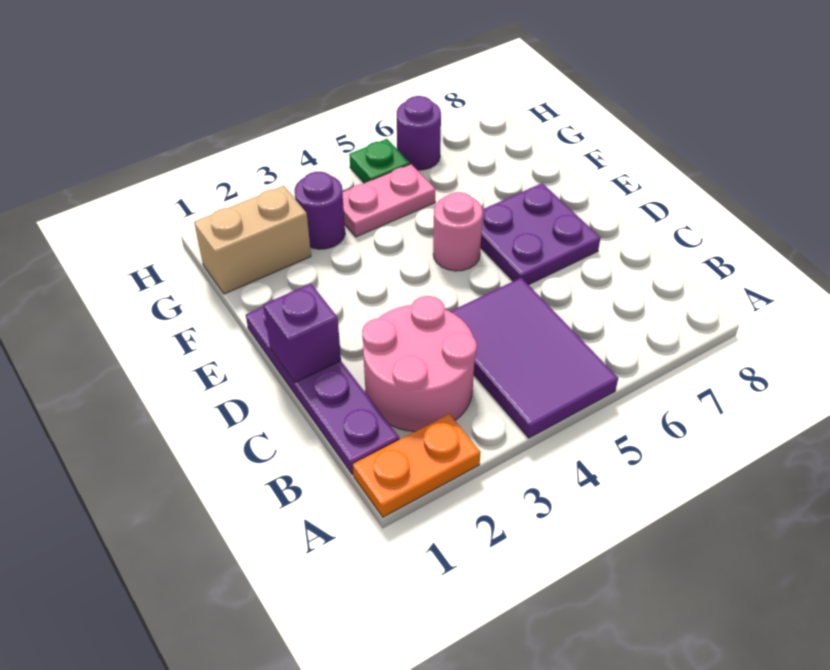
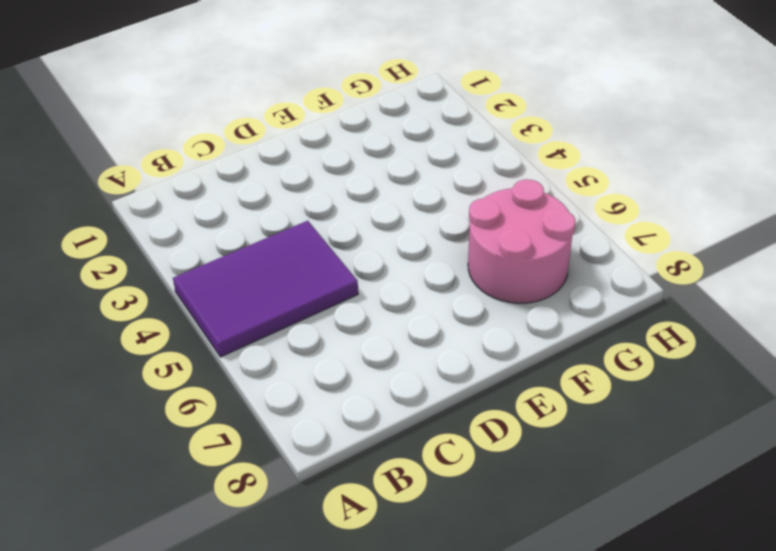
pink 2x2 round brick [468,179,576,303] -> pink 2x2 round brick moved to [362,296,477,432]
none -> orange 1x2 plate [353,414,481,517]
none -> purple 1x4 plate [246,307,399,475]
none -> purple 2x2 plate [481,183,600,285]

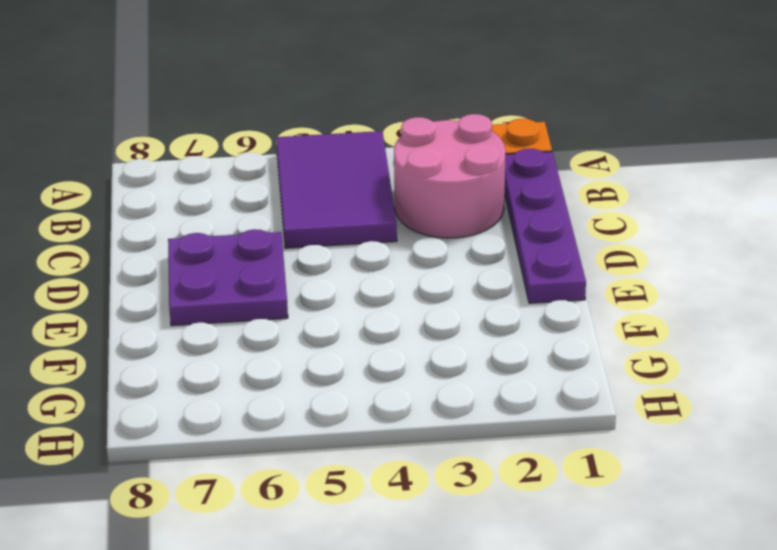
none -> pink 1x1 round brick [433,192,483,271]
none -> tan 1x2 brick [194,186,311,294]
none -> purple 1x1 round brick [295,172,345,249]

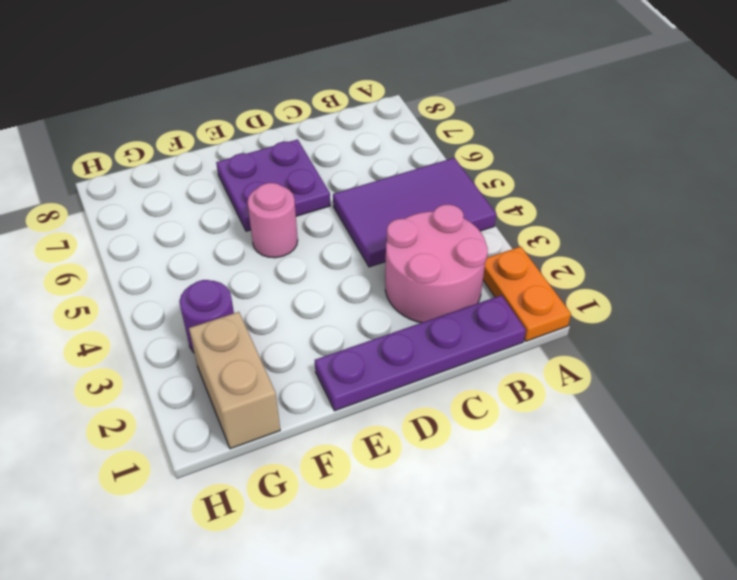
none -> pink 1x2 plate [342,164,435,237]
none -> green 1x1 plate [349,139,410,183]
none -> purple 1x1 round brick [397,96,441,170]

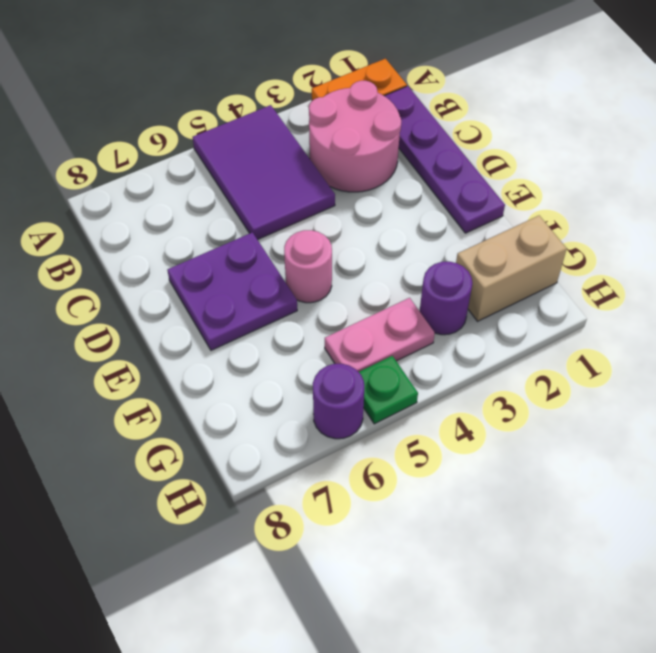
none -> purple 1x1 brick [263,284,341,382]

